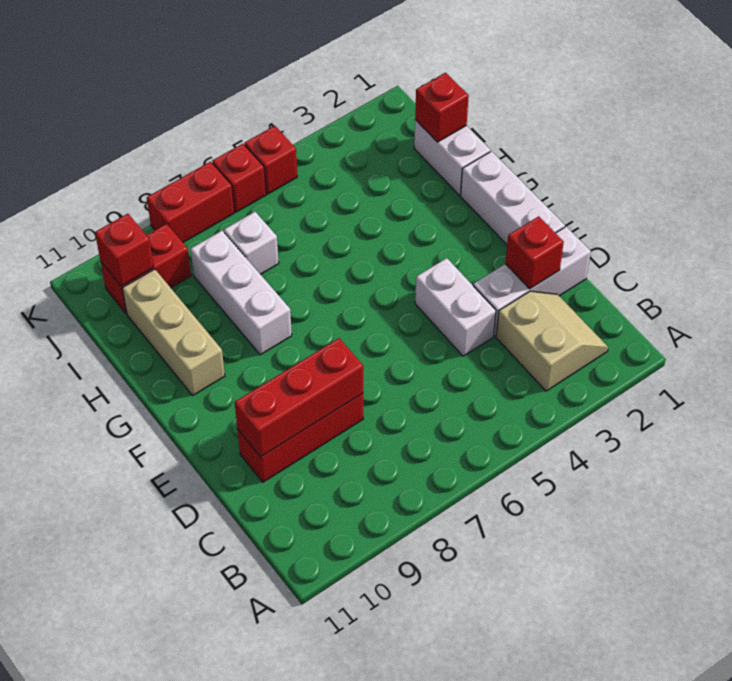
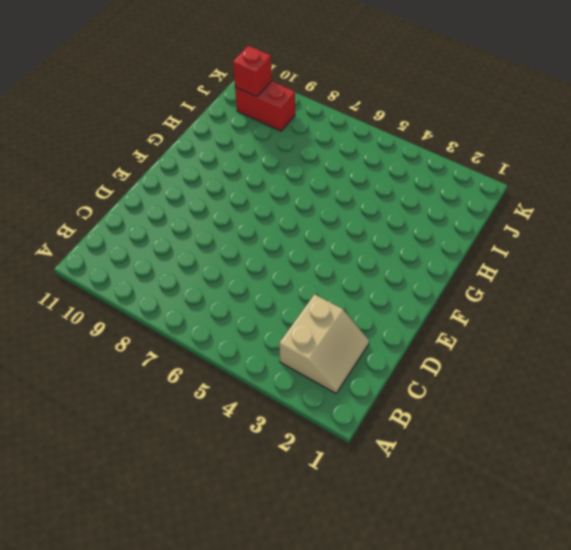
none -> white 1x3 brick [473,227,591,336]
none -> white 1x2 brick [415,258,496,356]
none -> red 1x3 brick [237,394,363,482]

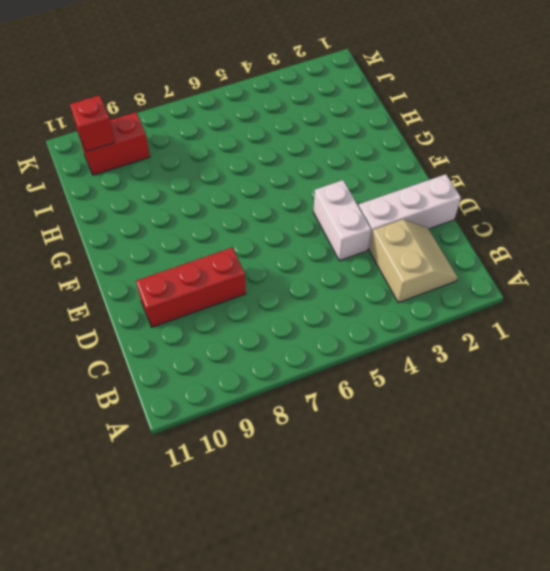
none -> white 1x3 brick [461,151,565,245]
none -> white 1x3 brick [190,231,292,355]
none -> tan 1x3 brick [122,269,225,396]

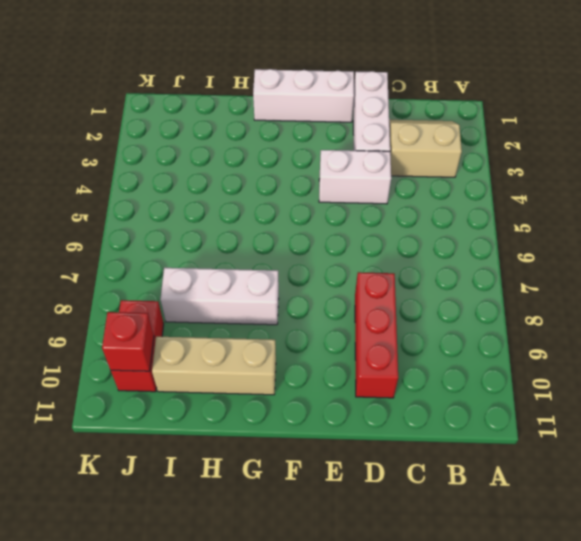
none -> white 1x2 brick [414,120,490,195]
none -> white 1x1 brick [224,212,279,274]
none -> red 1x1 brick [245,126,297,194]

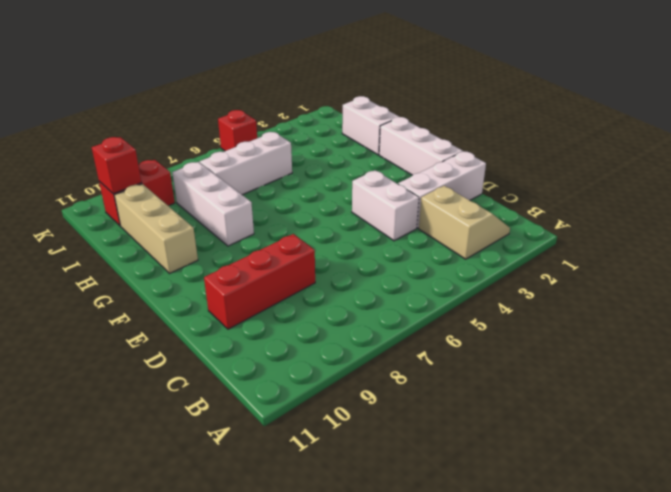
white 1x3 brick [199,132,292,195] -> white 1x1 brick [224,212,279,274]
none -> red 1x1 brick [212,144,266,212]
none -> red 1x2 brick [147,162,234,242]
none -> red 1x1 brick [505,216,564,289]

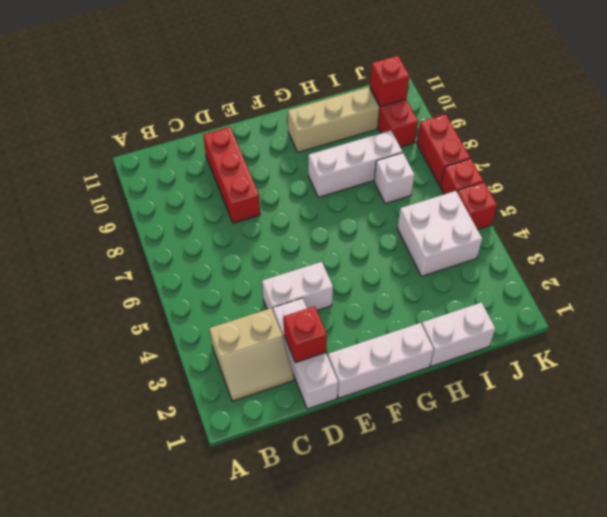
white 2x2 brick [397,191,482,276] -> none
none -> red 1x3 brick [235,338,363,457]
none -> red 1x1 brick [415,73,469,142]

